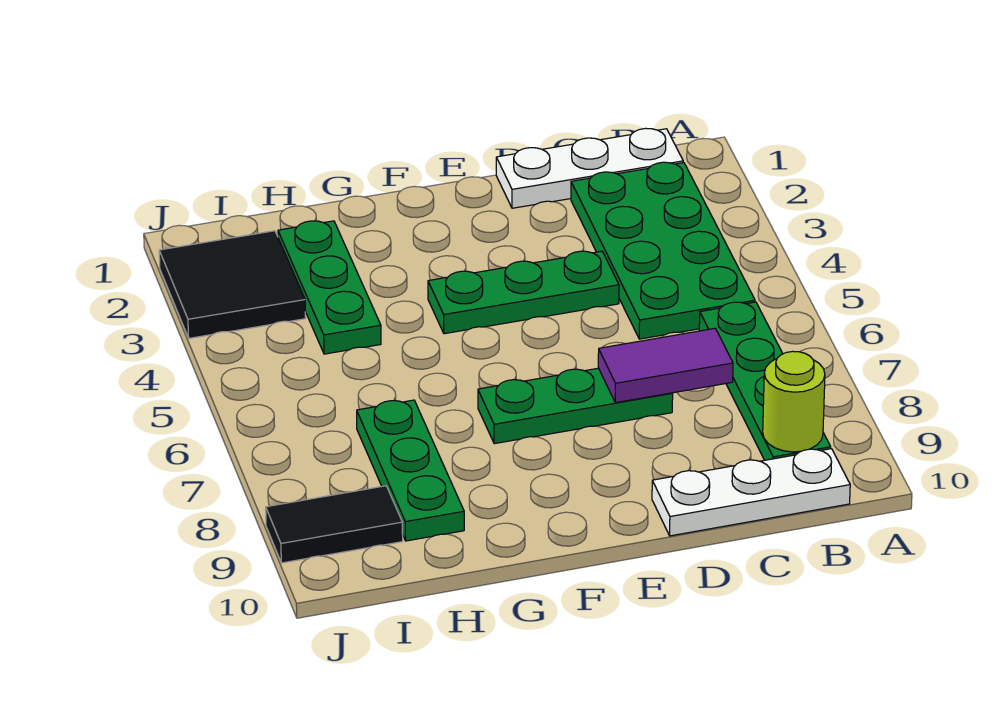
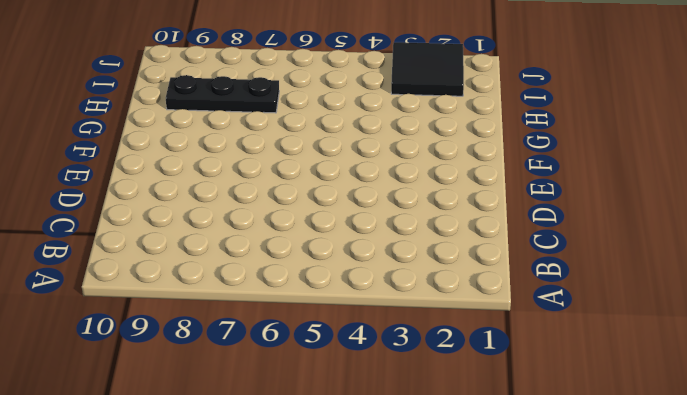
black 1x3 plate [166,75,279,113] -> green 1x3 plate [357,400,464,541]
none -> white 1x3 plate [496,128,683,208]
none -> green 2x4 plate [571,162,755,339]
none -> green 1x4 plate [699,302,831,460]

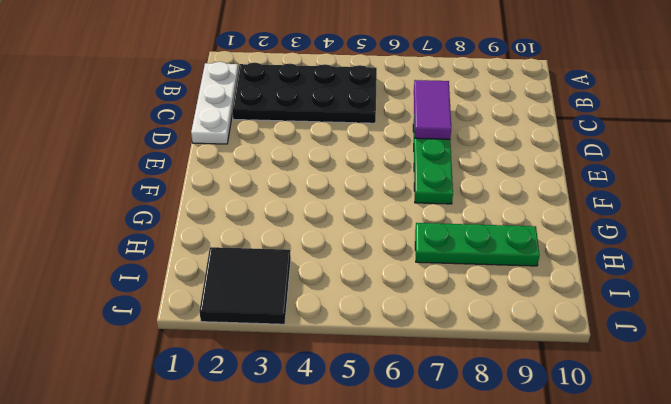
black 2x4 plate [232,63,377,123] -> green 2x4 plate [571,162,755,339]
none -> green 1x4 plate [699,302,831,460]
none -> white 1x3 plate [652,449,850,536]
none -> green 1x3 plate [428,251,619,334]

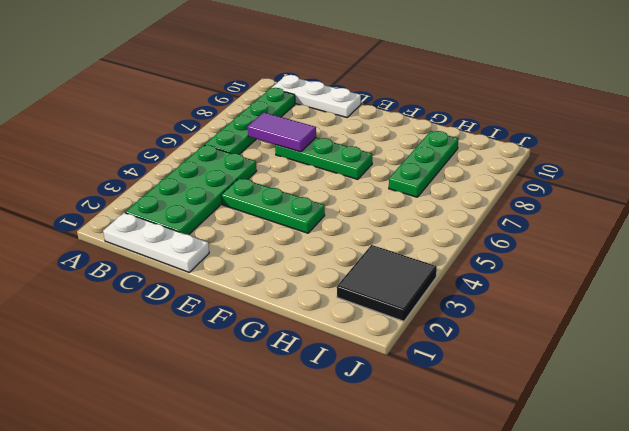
none -> green 1x3 plate [278,221,381,354]
none -> black 1x2 tile [266,486,403,563]
none -> lime 1x1 round brick [763,351,825,452]

